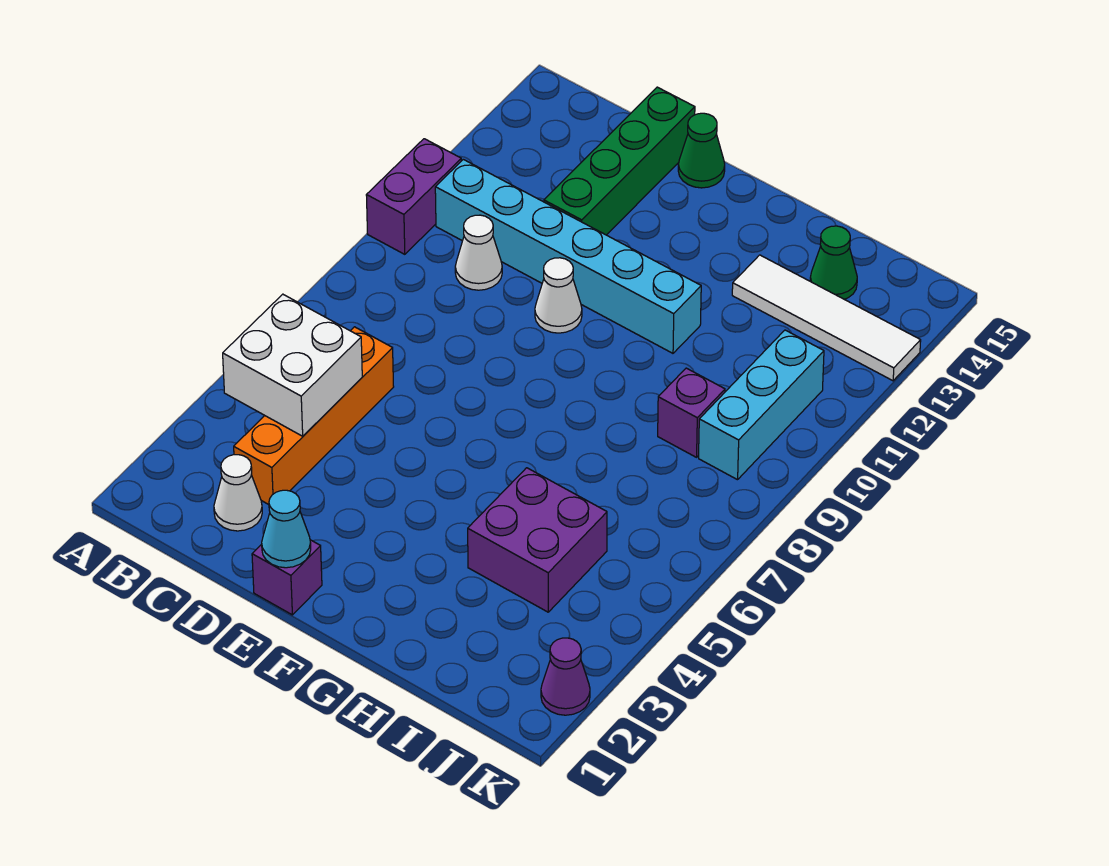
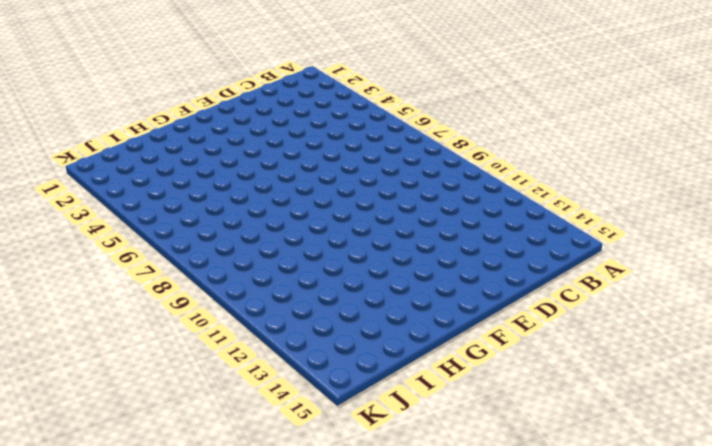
none -> purple 1x2 brick [366,139,461,254]
none -> cyan 1x6 brick [435,159,701,353]
none -> white 1x1 cone [214,455,262,531]

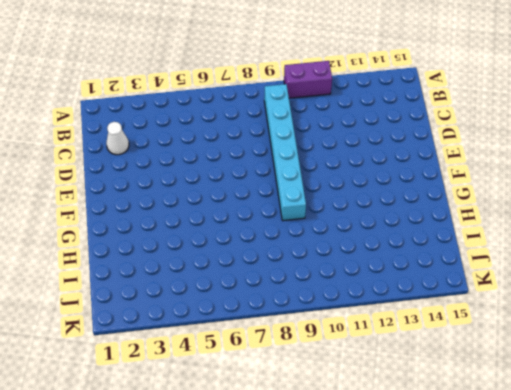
cyan 1x6 brick [264,84,306,221] -> cyan 1x6 brick moved to [435,159,701,353]
none -> orange 1x4 brick [234,327,394,505]
none -> white 1x1 cone [455,215,502,290]
none -> green 1x4 brick [544,87,695,235]

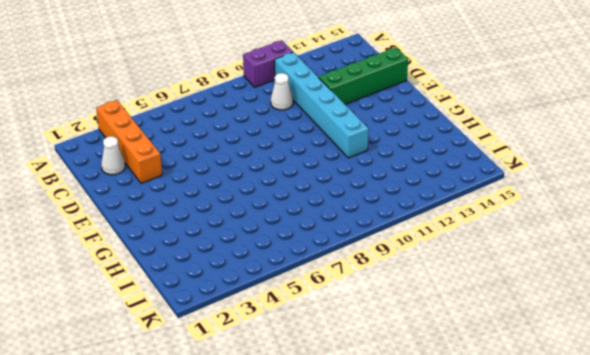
orange 1x4 brick [96,100,162,183] -> orange 1x4 brick turned to [234,327,394,505]
none -> purple 1x1 brick [252,540,322,615]
none -> white 1x1 cone [535,258,582,333]
none -> green 1x1 cone [678,113,725,188]

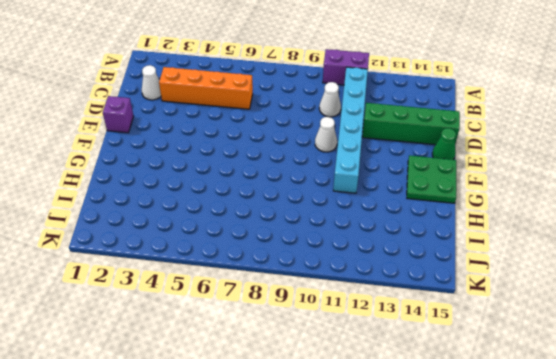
green 2x2 plate [407,155,456,203] -> none
none -> purple 2x2 brick [468,468,607,612]
none -> white 1x4 tile [732,255,921,381]
none -> purple 1x1 brick [658,368,725,457]

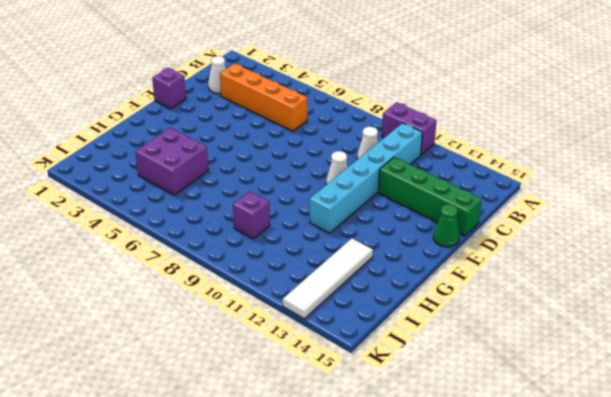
none -> green 1x1 cone [810,226,857,299]
none -> cyan 1x3 brick [699,330,824,480]
none -> purple 1x1 cone [541,638,590,715]

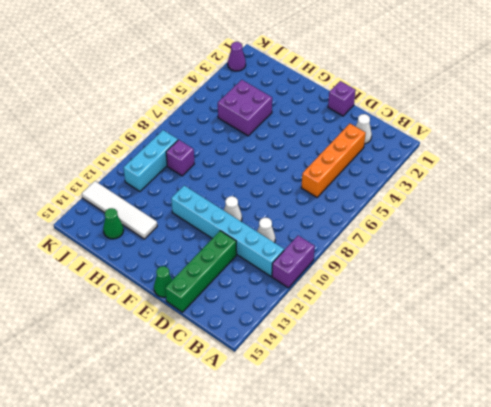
none -> white 2x2 brick [223,294,362,436]
none -> cyan 1x1 cone [262,490,311,568]

